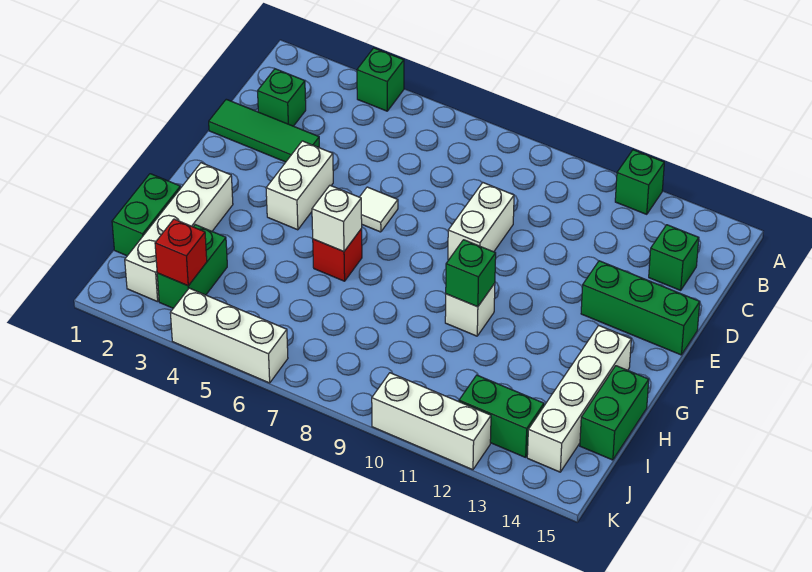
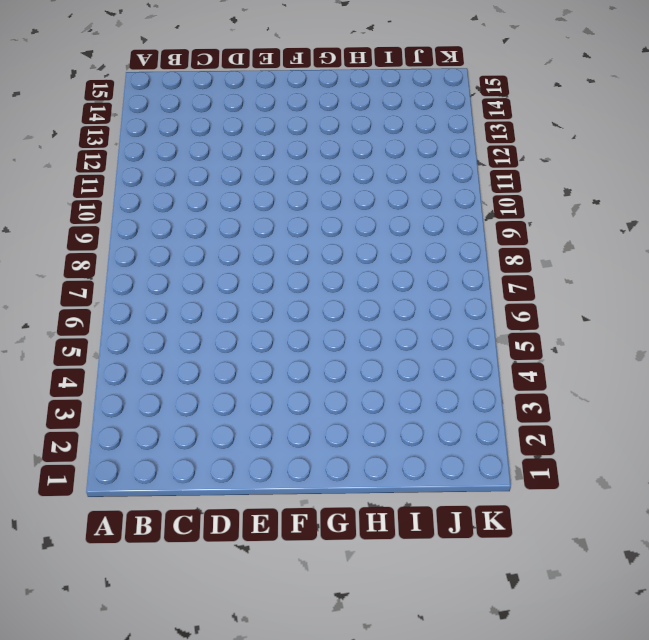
none -> green 1x1 brick [357,48,404,111]
none -> green 1x1 brick [615,150,664,214]
none -> green 1x1 brick [258,69,306,126]

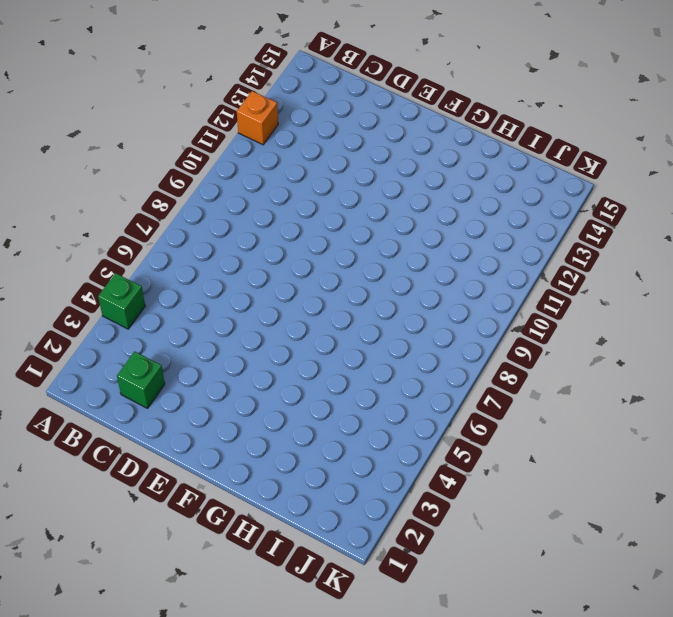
orange 1x1 brick [237,91,278,145] -> green 1x1 brick [615,150,664,214]
none -> green 1x1 brick [649,225,699,290]
none -> green 1x3 tile [209,99,319,162]
none -> white 1x2 brick [448,183,514,260]

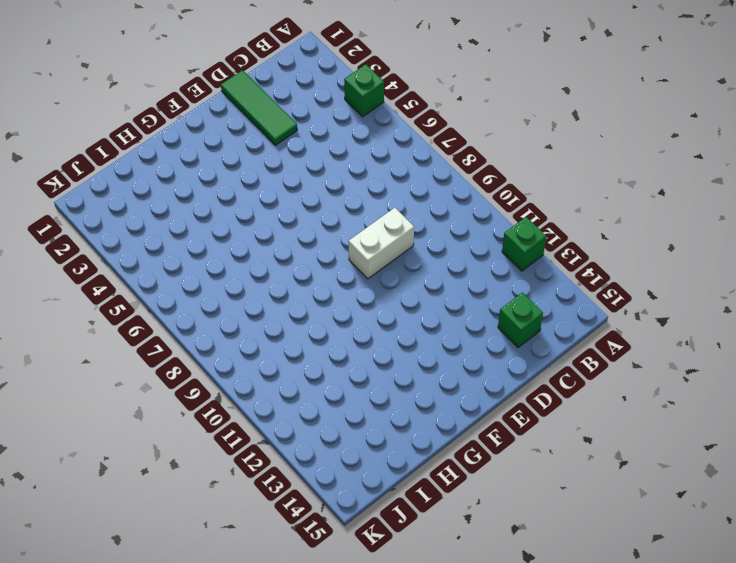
none -> green 1x1 brick [258,69,306,126]
none -> white 1x2 brick [266,141,333,230]
none -> white 1x1 tile [360,187,398,232]

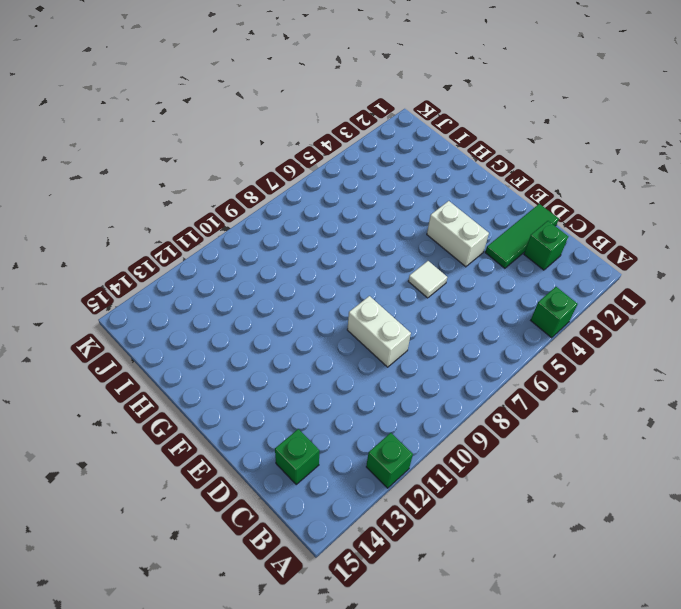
none -> green 1x3 brick [581,261,700,355]
none -> white 1x4 brick [125,163,233,302]
none -> red 1x1 brick [313,229,362,281]

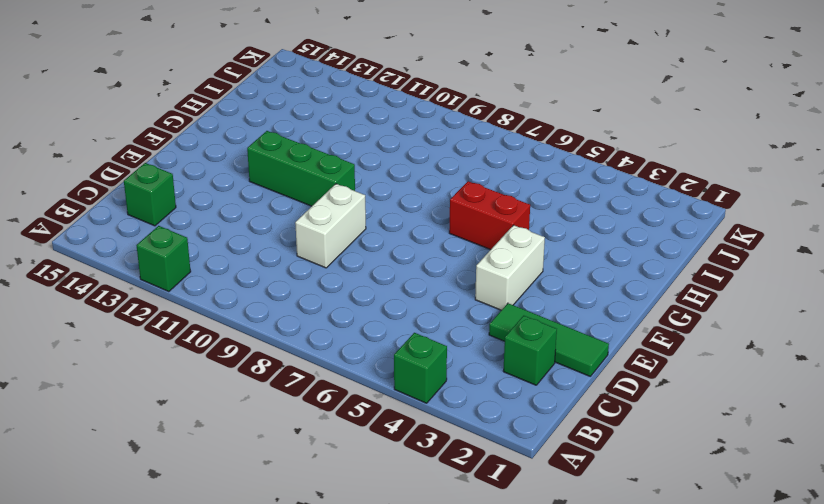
green 1x3 brick [247,131,355,206] -> green 1x3 brick moved to [581,261,700,355]
red 1x2 brick [449,181,530,250] -> red 1x1 brick [313,229,362,281]
none -> white 1x1 tile [360,187,398,232]
none -> white 1x4 brick [125,163,233,302]
none -> white 1x1 brick [445,283,495,336]

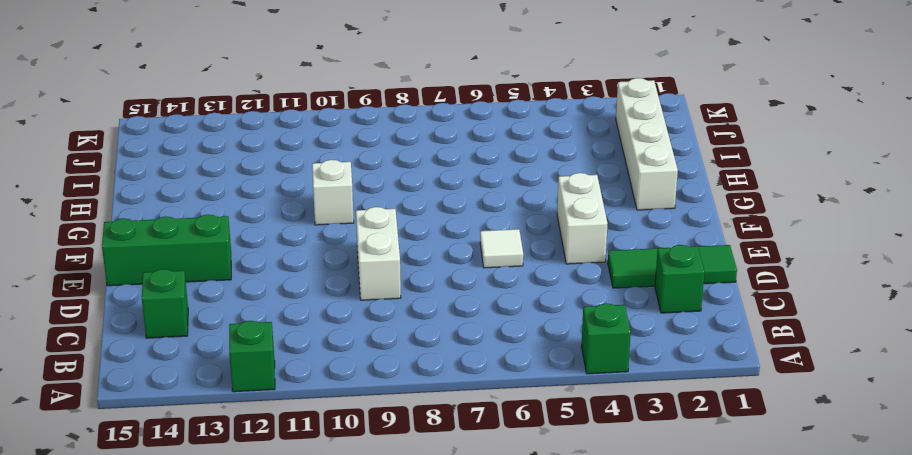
none -> red 1x1 brick [313,229,362,281]
none -> white 1x4 brick [527,326,631,472]
none -> green 1x2 brick [112,174,180,256]

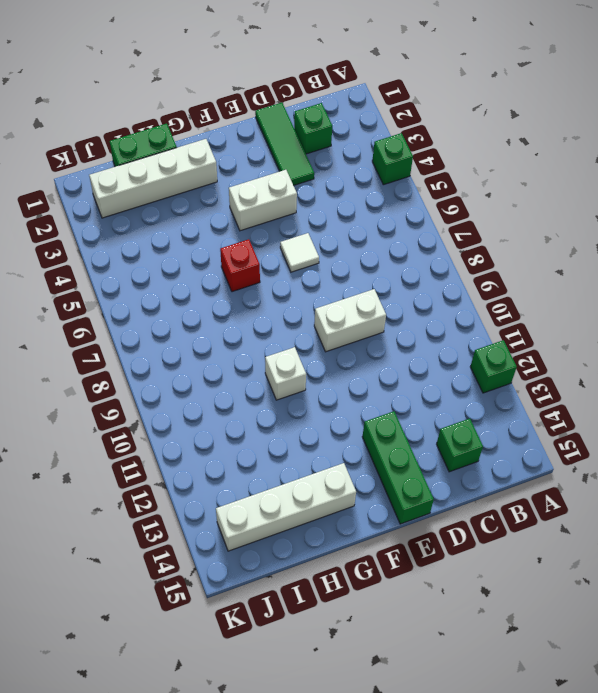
none -> green 1x2 brick [580,366,649,460]
none -> green 1x2 brick [157,225,227,308]
none -> green 1x2 brick [459,375,544,457]

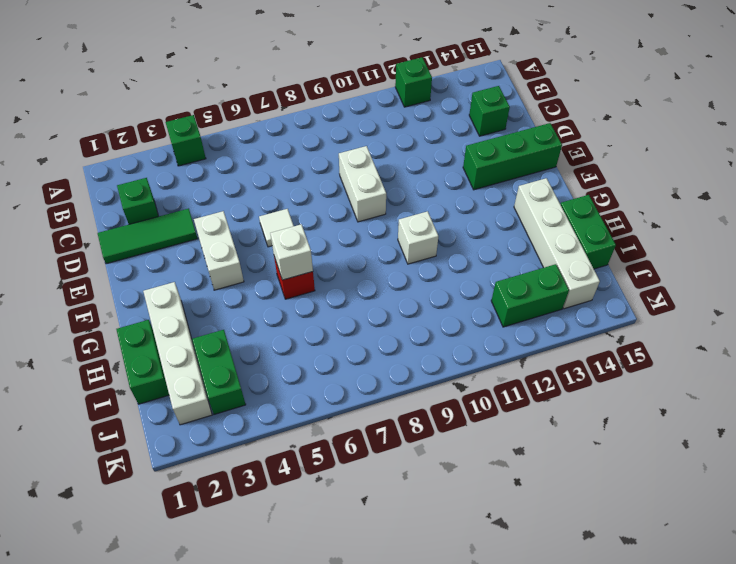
none -> white 1x3 brick [170,288,288,383]
none -> white 1x3 brick [372,373,491,470]
none -> green 1x1 brick [446,240,496,307]

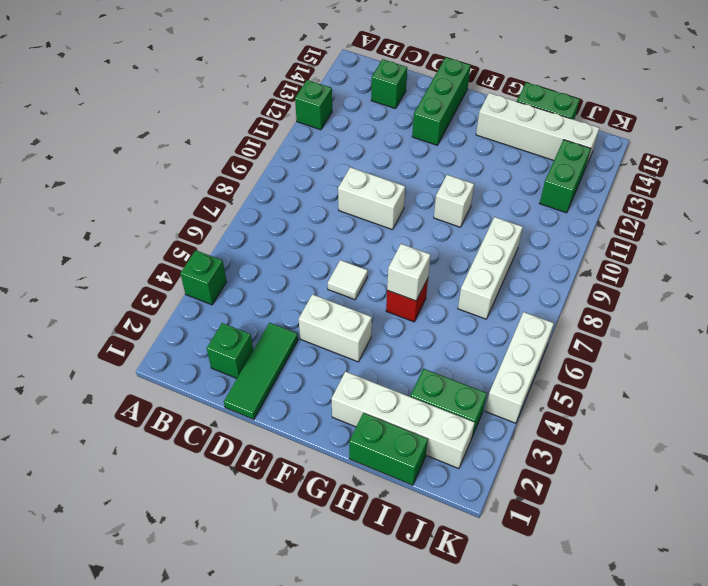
white 1x3 brick [458,217,523,319] -> white 1x3 brick moved to [372,373,491,470]
none -> green 1x1 brick [446,240,496,307]
none -> red 1x1 brick [155,219,207,286]

